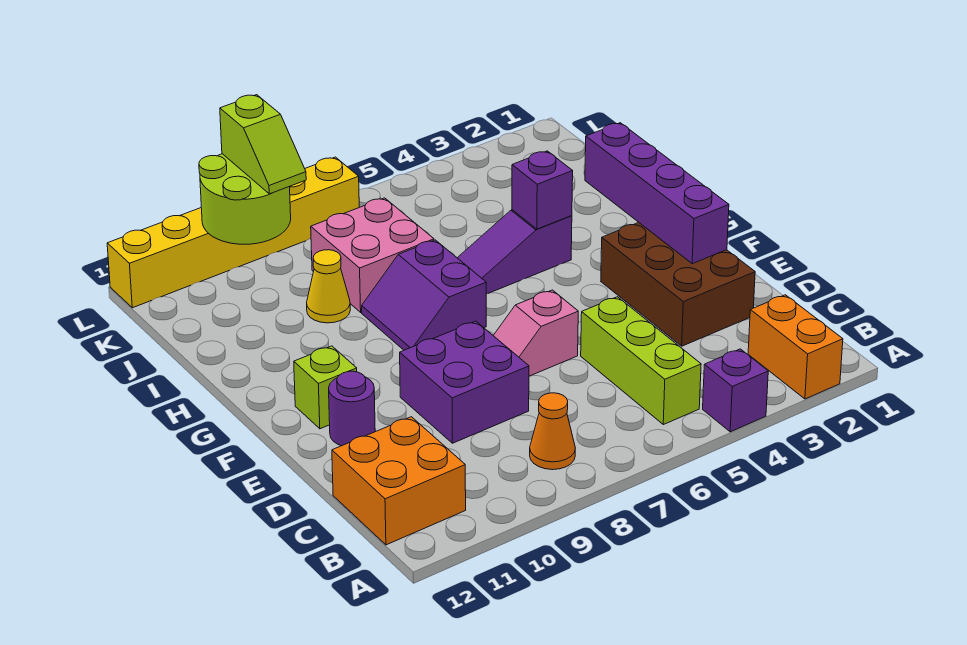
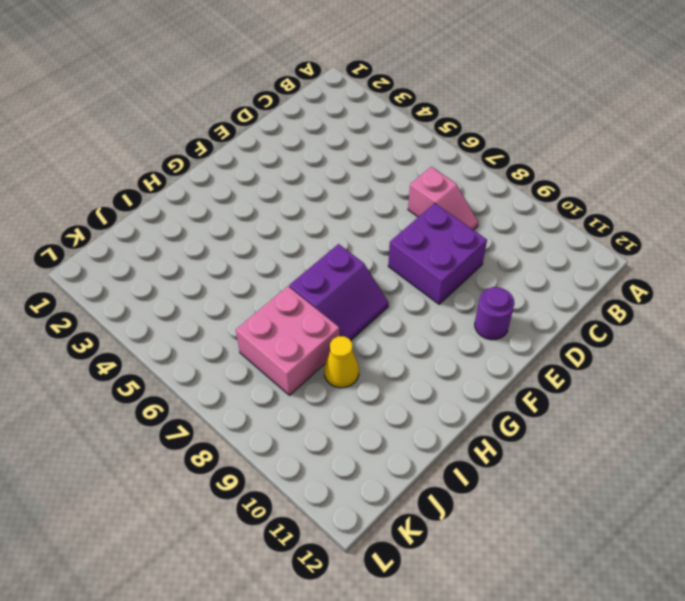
pink 1x2 slope [408,167,478,230] -> pink 1x2 slope moved to [493,290,578,376]
none -> orange 1x2 brick [748,295,843,399]
none -> purple 1x1 brick [703,349,768,432]
none -> lime 1x3 brick [581,297,701,425]

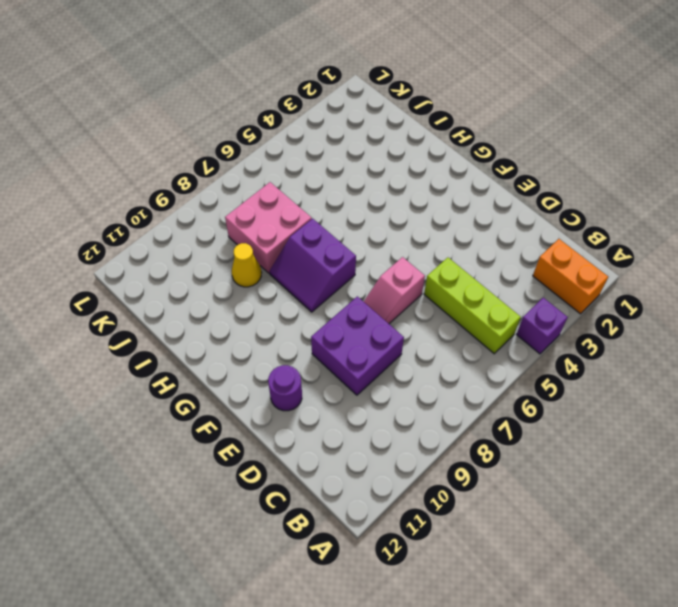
none -> orange 1x1 cone [530,393,575,470]
none -> orange 2x2 brick [332,417,466,545]
none -> brown 2x3 brick [601,222,755,346]

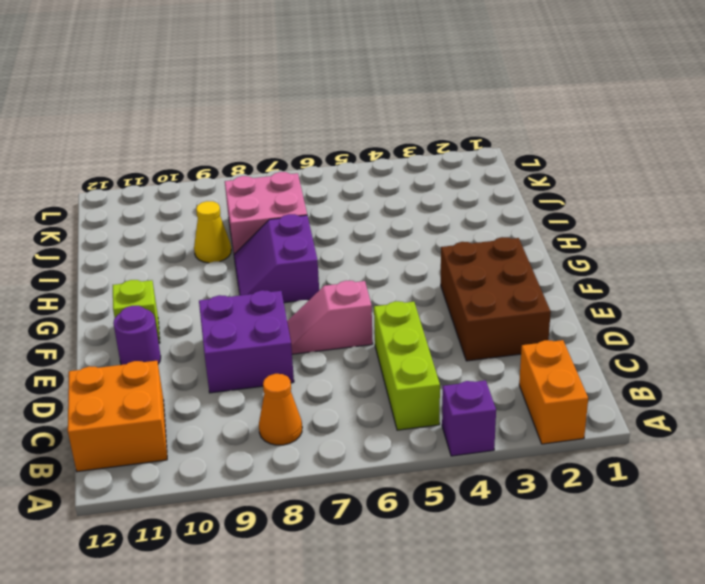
none -> purple 1x3 slope [458,210,572,294]
none -> yellow 1x6 brick [107,157,359,308]
none -> purple 1x4 brick [585,123,729,264]

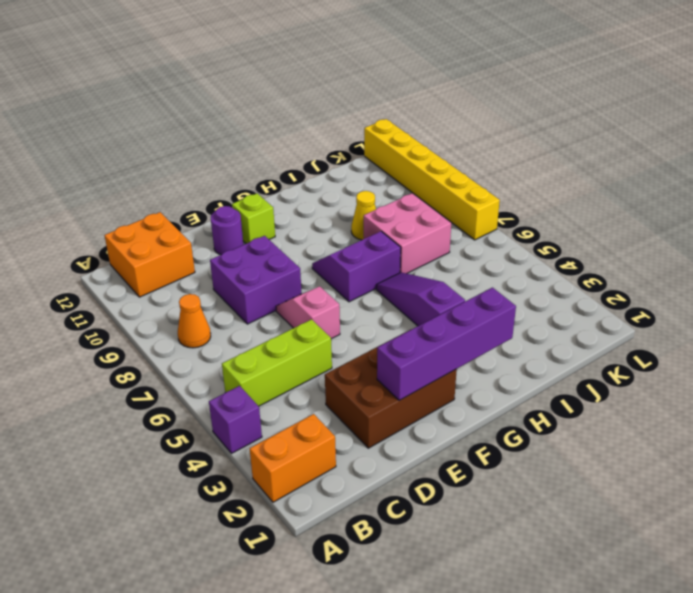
none -> purple 1x1 brick [512,151,573,229]
none -> lime 2x2 round brick [199,154,291,244]
none -> lime 1x2 slope [220,95,306,194]

